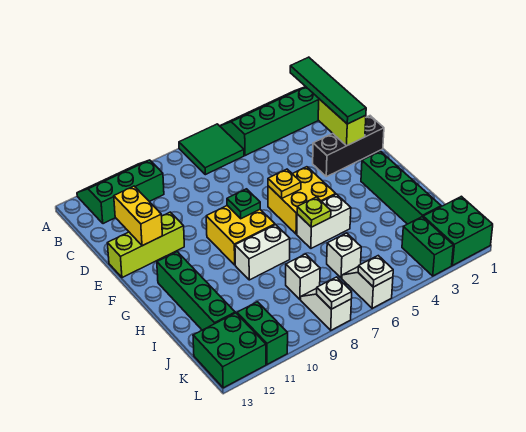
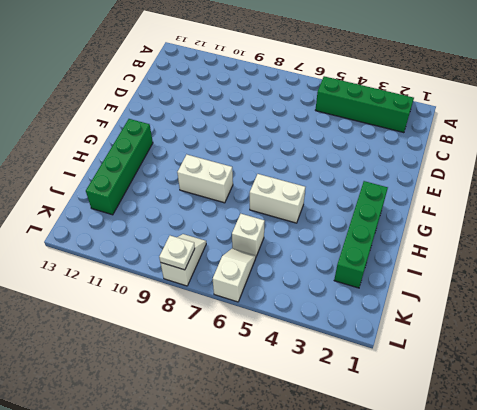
none -> green 2x2 tile [179,124,244,175]
none -> green 2x3 slope [77,160,164,224]
none -> black 1x3 brick [313,116,384,177]

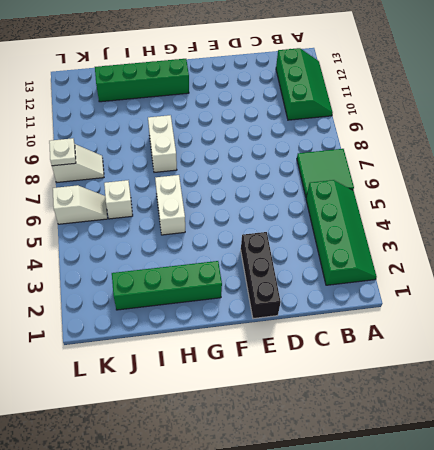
none -> lime 1x3 brick [107,212,184,278]
none -> yellow 2x2 brick [268,167,336,234]
none -> yellow 2x2 brick [206,206,275,265]

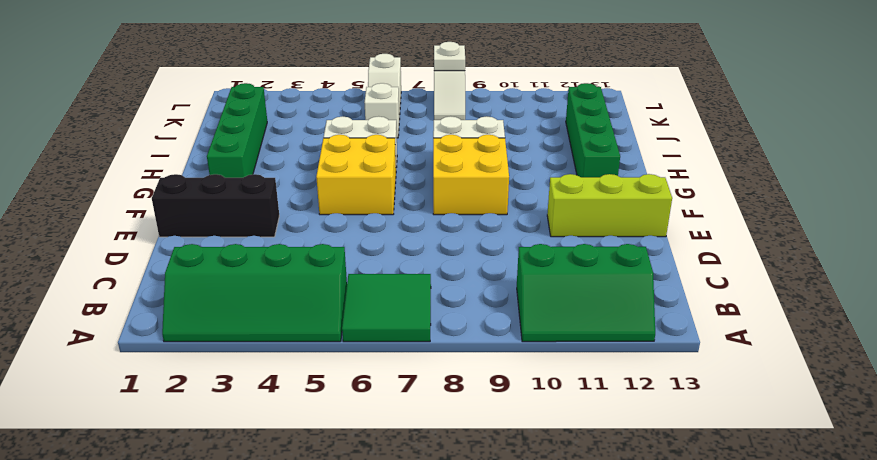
none -> white 1x1 brick [286,254,320,299]
none -> green 2x2 brick [423,196,493,265]
none -> green 1x2 brick [402,217,453,276]

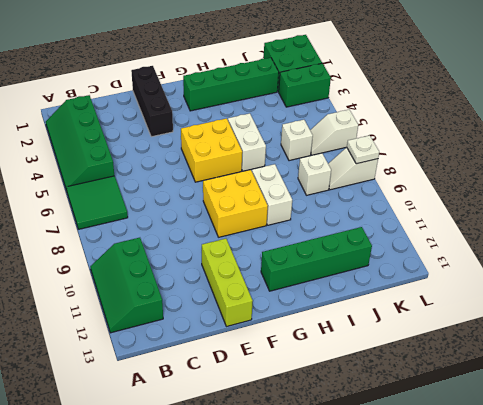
none -> green 1x2 brick [237,302,288,364]
none -> green 2x2 brick [193,313,266,388]
none -> lime 1x2 brick [318,99,366,146]

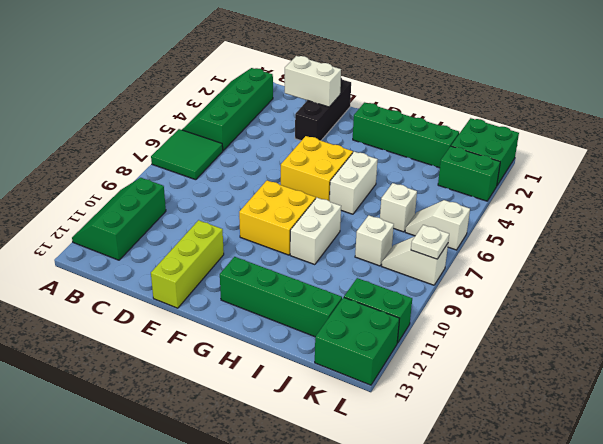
white 1x2 brick [285,56,341,107] -> lime 1x2 brick [318,99,366,146]
none -> yellow 1x2 brick [114,186,162,246]
none -> yellow 1x1 plate [268,169,301,198]
none -> green 1x1 plate [227,189,260,219]

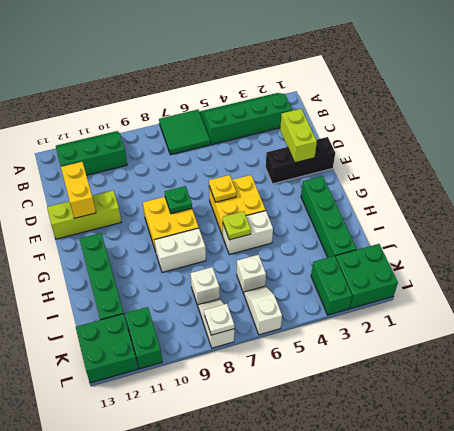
none -> white 1x1 plate [358,256,393,287]
none -> green 1x4 tile [290,57,366,124]

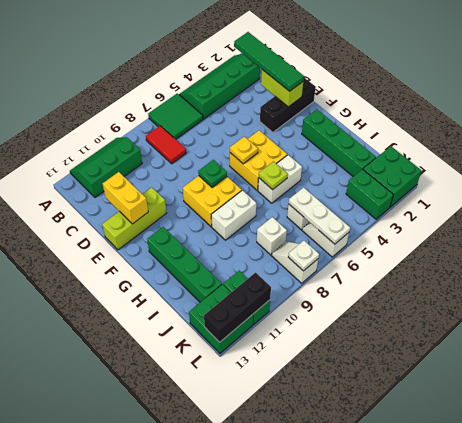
red 1x2 tile [146,126,186,164] -> none
white 1x3 plate [289,188,350,244] -> white 1x1 plate [358,256,393,287]
black 1x3 brick [204,273,271,342] -> none

